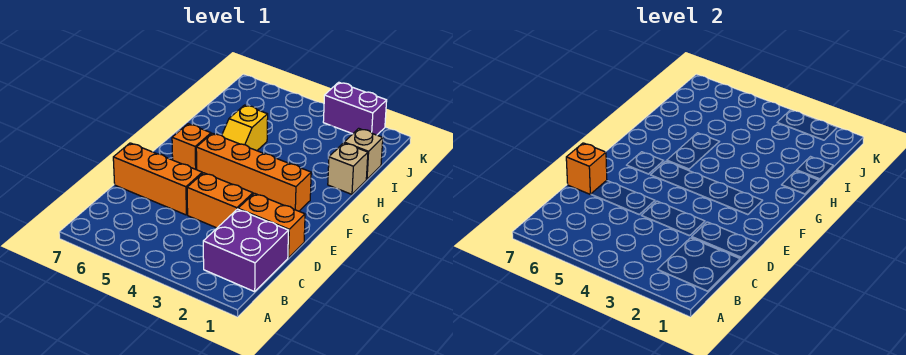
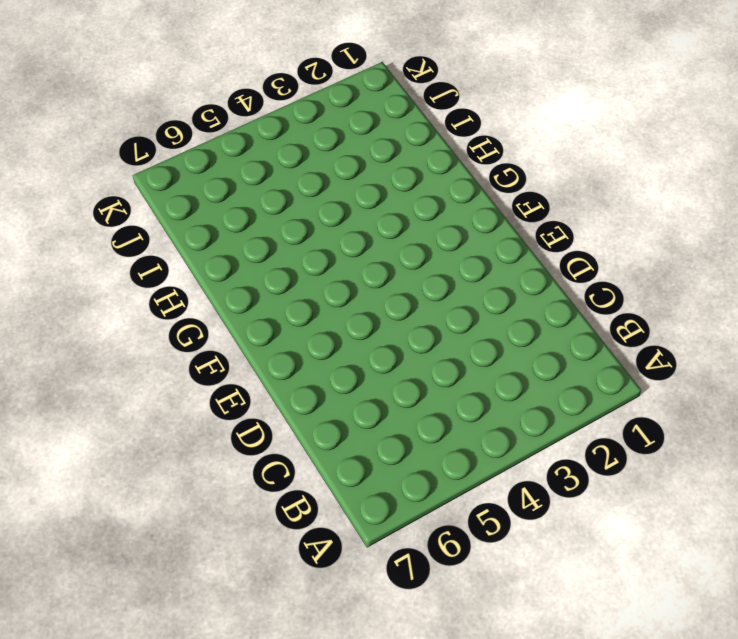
none -> purple 2x2 brick [203,209,289,292]
none -> orange 1x2 brick [238,193,305,258]

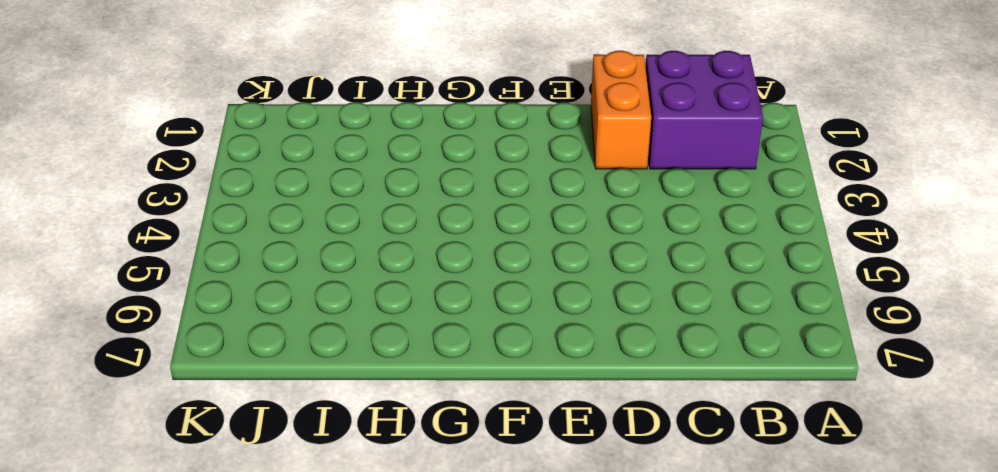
none -> orange 1x2 brick [187,173,253,228]
none -> orange 1x3 brick [113,143,202,215]

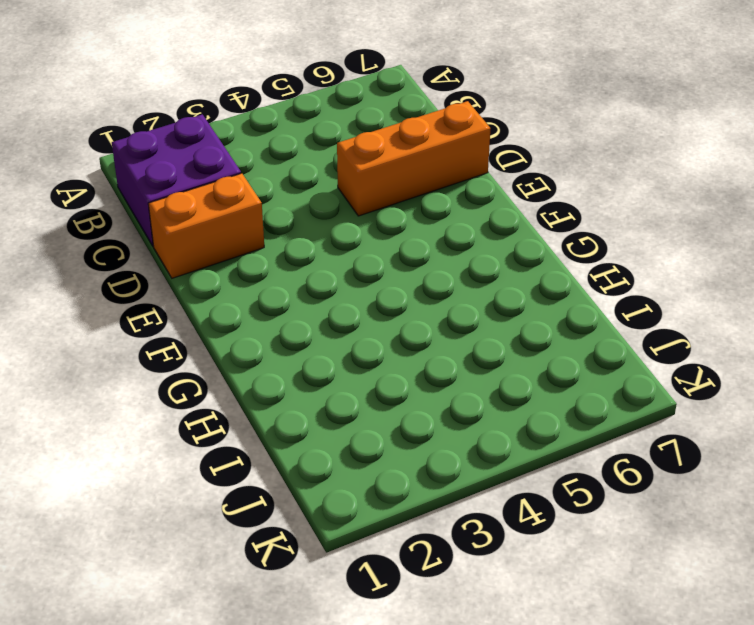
none -> orange 1x2 brick [187,173,253,228]
none -> orange 1x4 brick [196,133,311,211]

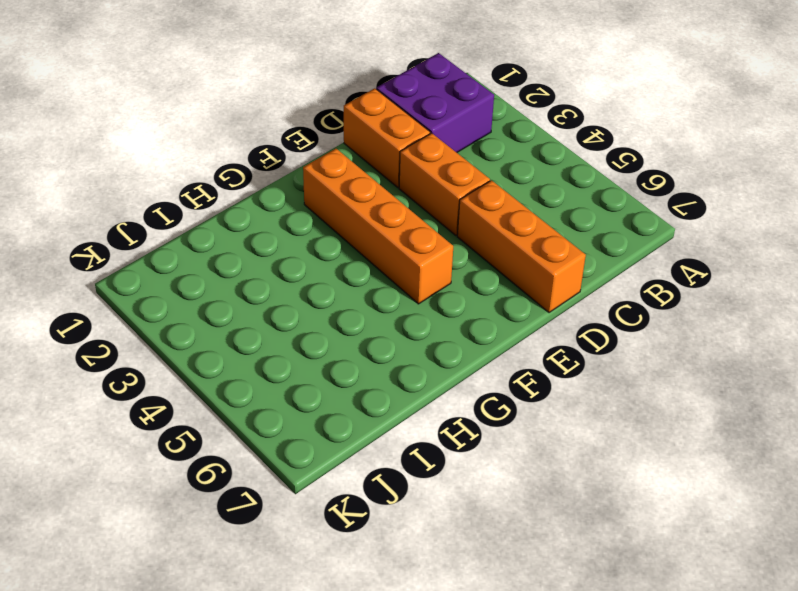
none -> orange 1x1 brick [172,124,211,170]
none -> yellow 1x2 slope [222,105,268,151]

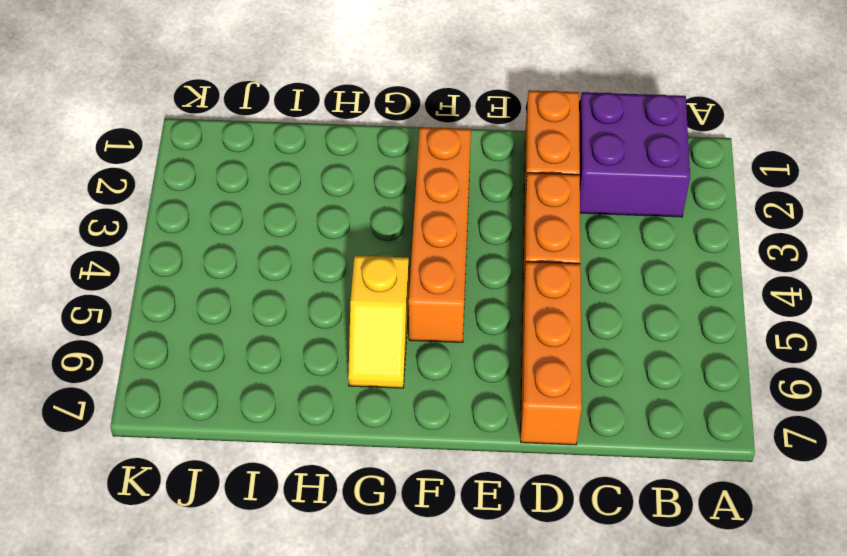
yellow 1x2 slope [348,255,409,388] -> yellow 1x2 slope turned to [222,105,268,151]
none -> orange 1x1 brick [172,124,211,170]
none -> tan 1x1 brick [328,143,368,194]

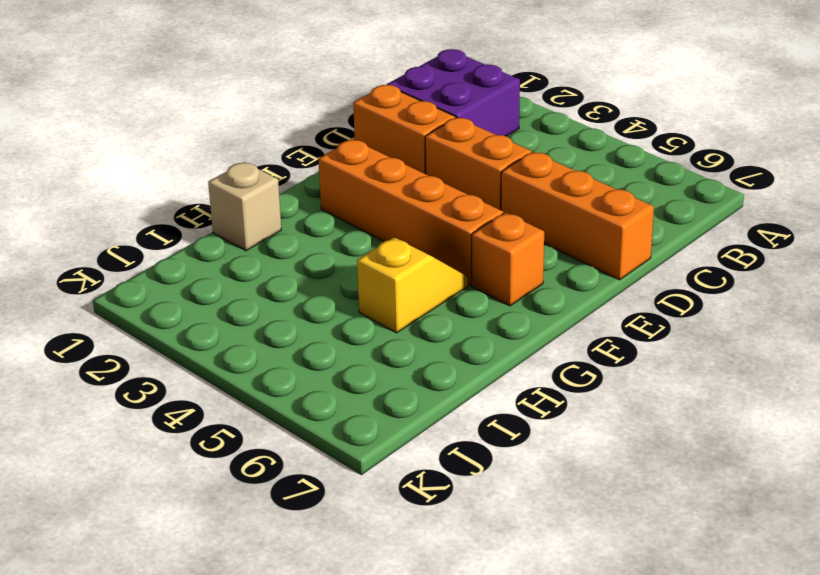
none -> tan 1x1 brick [344,128,383,179]
none -> purple 1x2 brick [323,82,387,135]

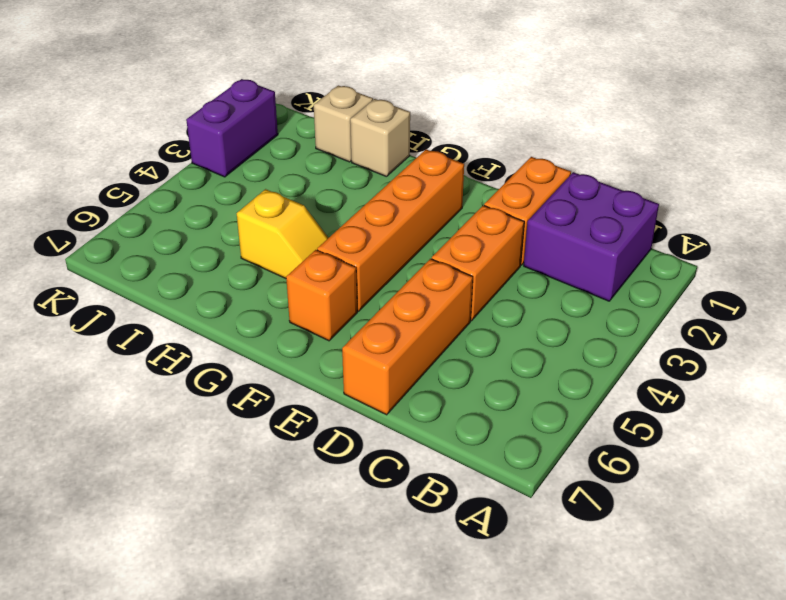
none -> orange 1x1 brick [566,143,607,194]

